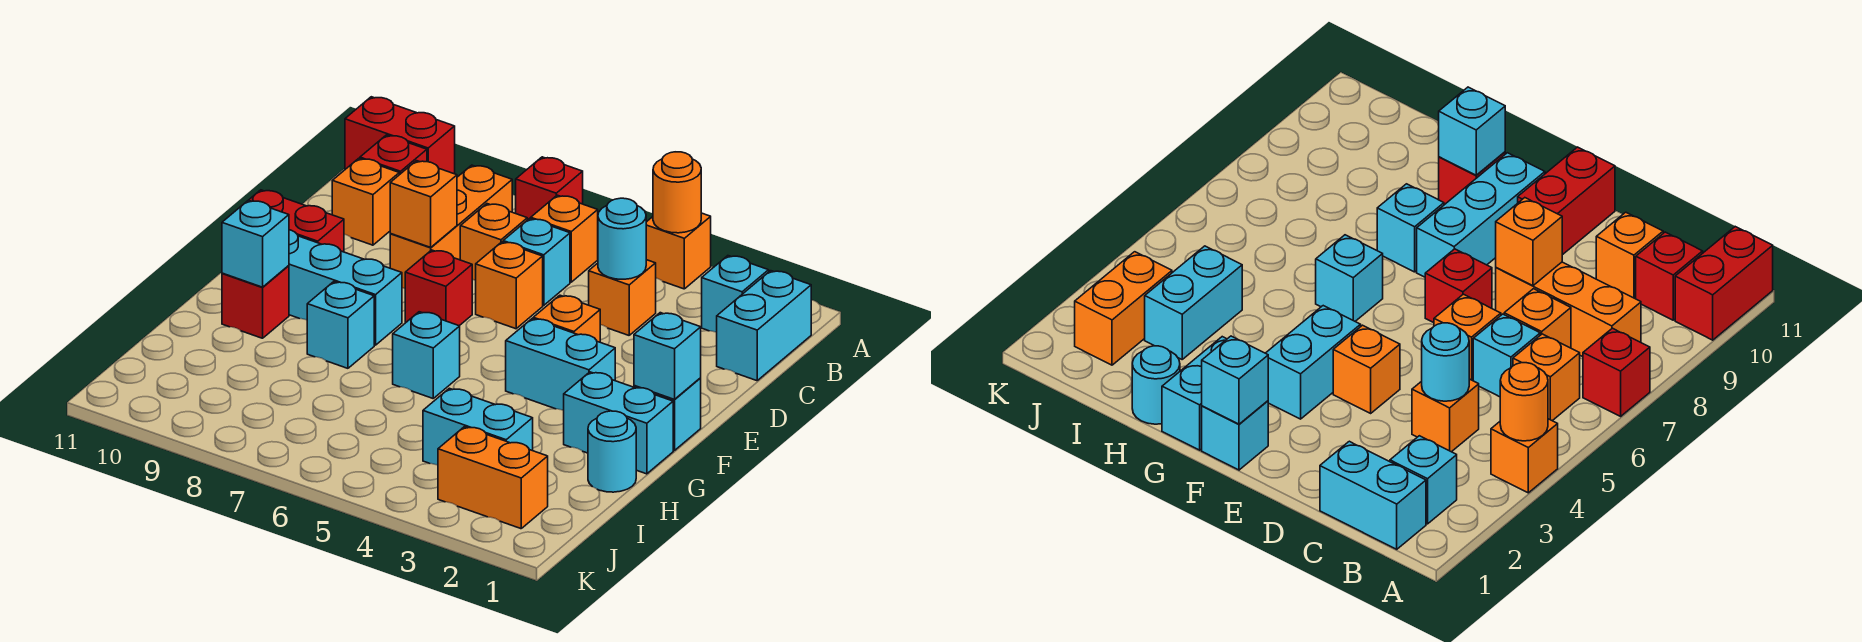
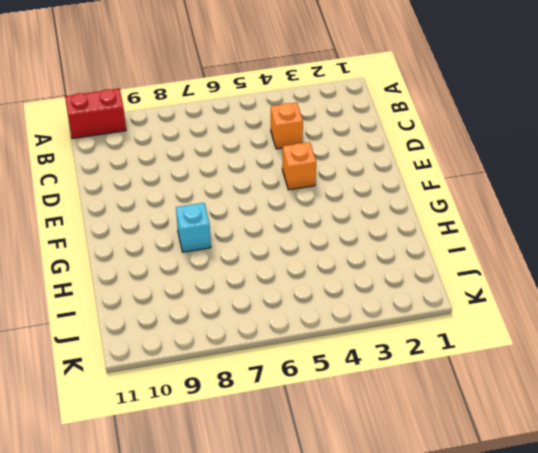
none -> orange 1x1 brick [646,213,711,289]
none -> red 1x1 brick [516,157,583,220]
none -> cyan 1x2 brick [717,271,811,381]
none -> cyan 1x1 brick [702,256,769,332]

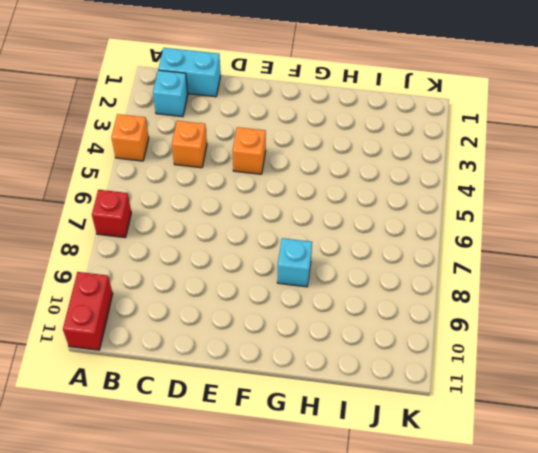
none -> orange 1x1 brick [531,195,598,282]
none -> orange 1x3 brick [390,165,512,288]
none -> red 1x1 brick [360,135,427,175]
none -> cyan 1x1 brick [503,219,570,305]

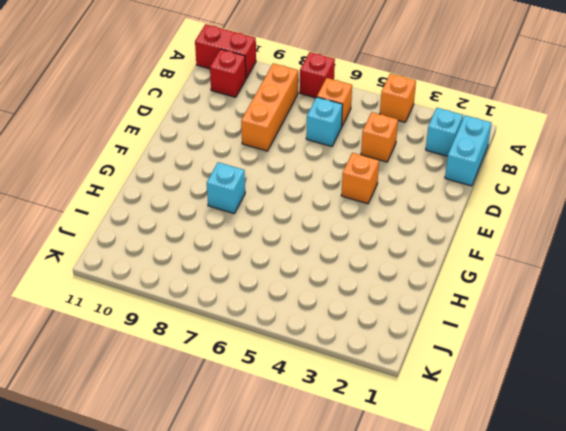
none -> orange 1x1 brick [460,204,527,281]
none -> orange 1x1 brick [332,158,399,245]
none -> orange 1x1 brick [476,242,543,329]
none -> red 1x1 brick [405,250,472,326]

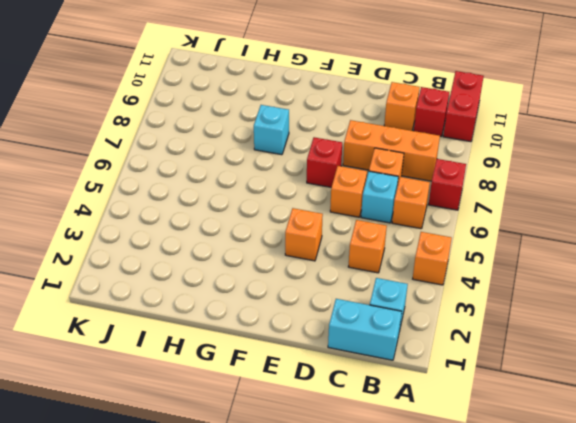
none -> red 1x2 brick [249,190,344,252]
none -> cyan 1x1 brick [634,378,701,451]
none -> cyan 1x2 brick [506,319,615,411]
none -> cyan 1x3 brick [289,230,402,345]

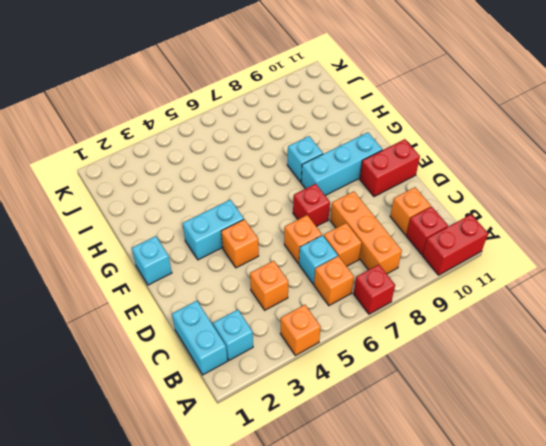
none -> cyan 1x2 brick [564,372,673,474]
none -> cyan 1x1 brick [393,312,460,398]
none -> red 1x1 brick [222,266,289,338]
none -> cyan 1x1 round brick [588,411,636,492]

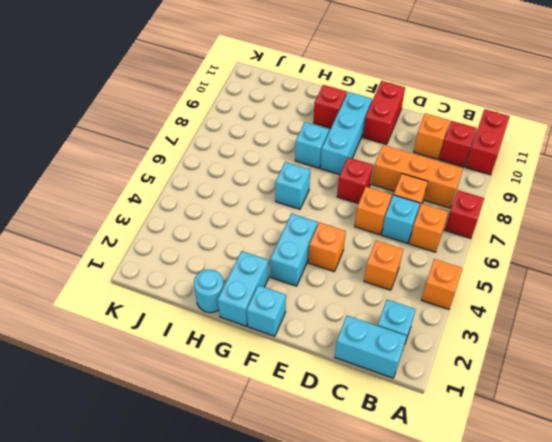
none -> cyan 1x2 brick [423,388,533,465]
none -> orange 1x2 brick [438,427,548,529]
none -> orange 1x1 round brick [653,152,701,233]
none -> cyan 1x1 round brick [598,198,646,279]

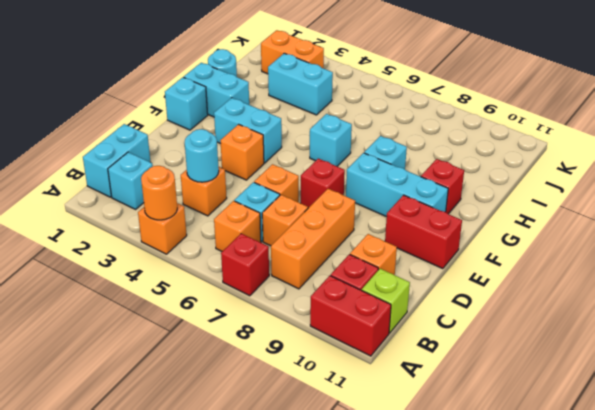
lime 1x1 brick [362,269,410,333] -> none
none -> orange 1x1 brick [390,161,457,247]
none -> cyan 1x1 brick [634,313,701,399]
none -> cyan 1x1 brick [222,200,289,287]

